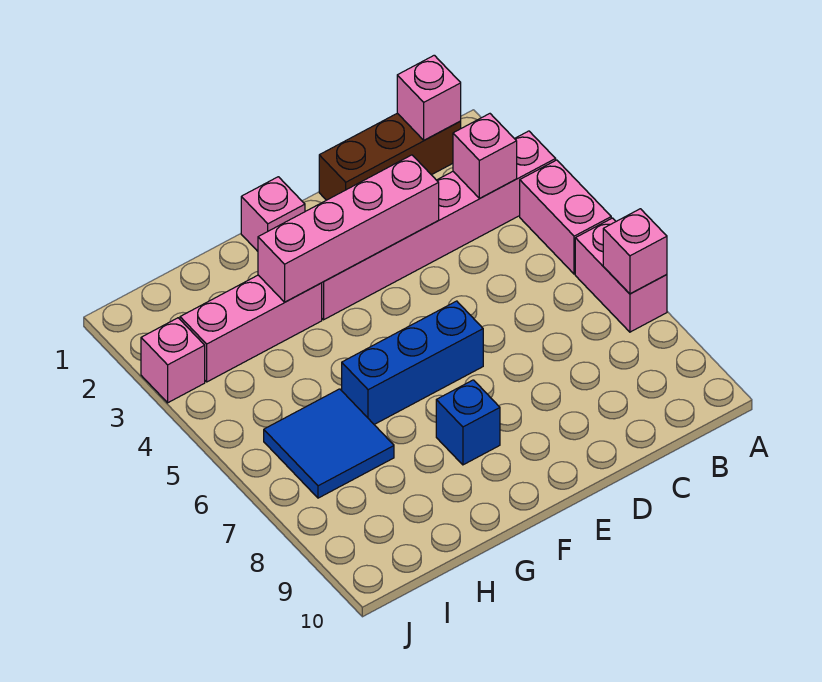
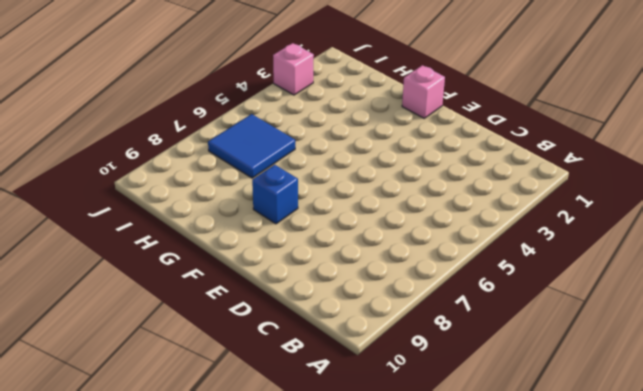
none -> pink 1x6 brick [322,131,556,320]
none -> pink 1x2 brick [520,160,611,274]
none -> pink 1x2 brick [575,218,667,332]

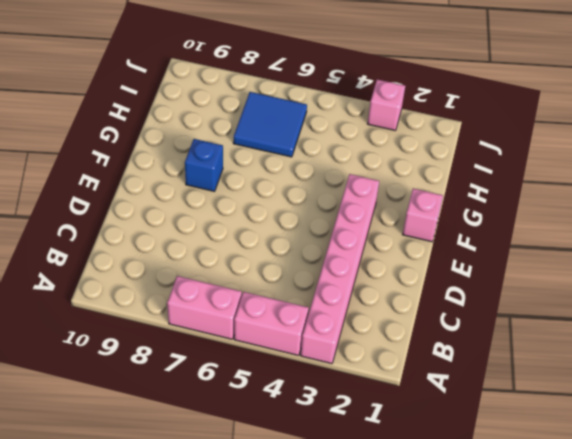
none -> brown 1x3 brick [319,113,461,200]
none -> blue 1x3 brick [342,301,483,424]
none -> pink 1x3 brick [180,275,322,382]

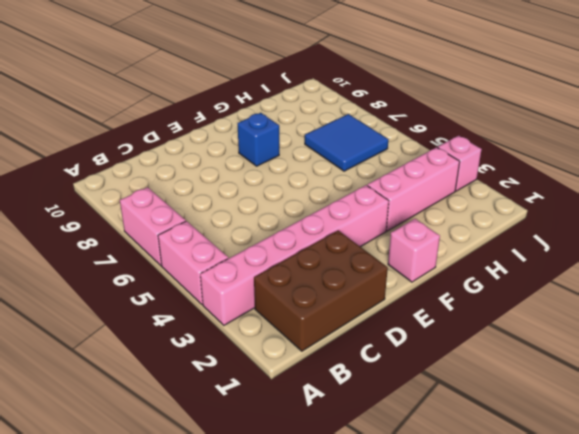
brown 2x3 brick [254,230,388,351] -> brown 1x3 brick [319,113,461,200]
none -> blue 1x3 brick [342,301,483,424]
none -> pink 1x1 brick [603,209,667,294]
none -> pink 1x1 brick [397,55,461,140]

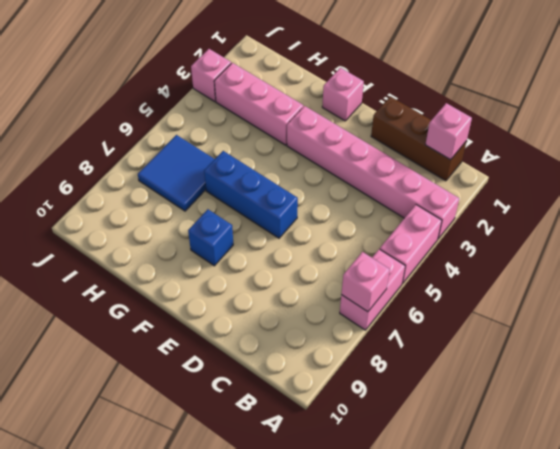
none -> pink 1x1 brick [453,114,517,198]
none -> pink 1x4 brick [258,155,439,302]

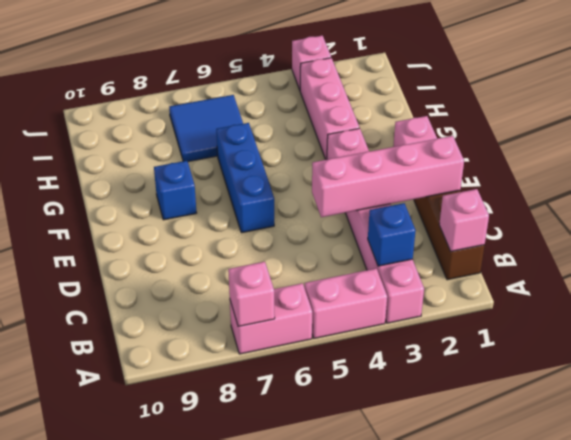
blue 1x1 brick [368,203,416,266] -> pink 1x1 brick [453,114,517,198]
pink 1x4 brick [312,136,464,217] -> pink 1x4 brick turned to [258,155,439,302]

